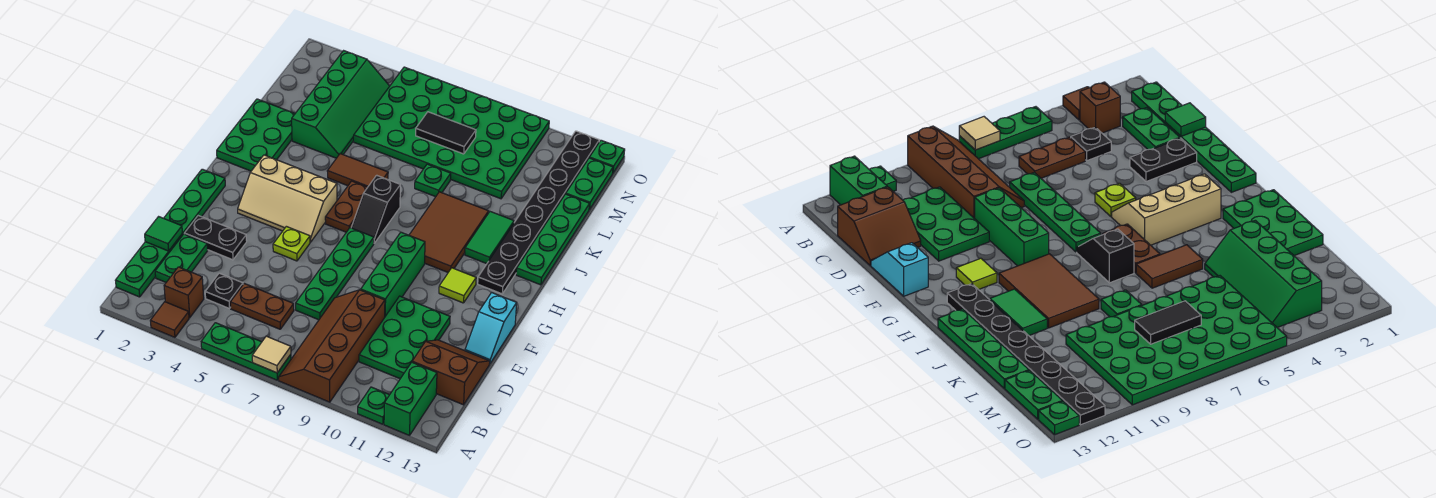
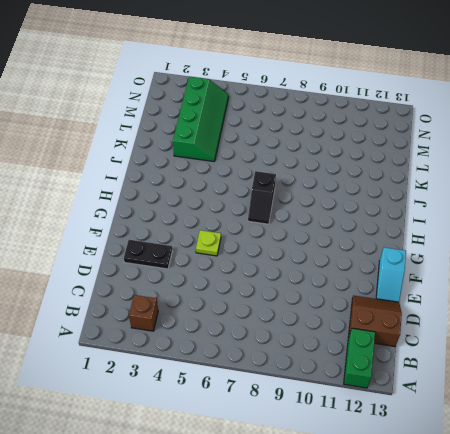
none -> brown 1x1 tile [150,302,189,337]
none -> green 1x3 plate [201,323,291,380]
none -> brown 2x4 slope [279,290,385,402]
none -> green 1x1 plate [358,387,389,424]

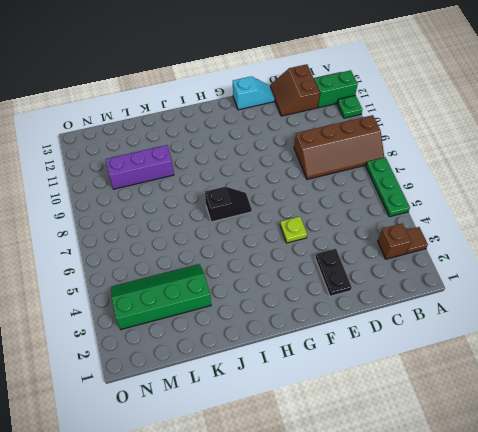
purple 1x3 brick [106,145,174,189] -> green 4x6 plate [354,67,549,199]
none -> green 1x6 plate [115,169,225,297]
none -> green 1x2 plate [155,234,208,282]
none -> black 1x1 plate [205,273,243,309]
none -> brown 1x2 plate [230,283,294,329]

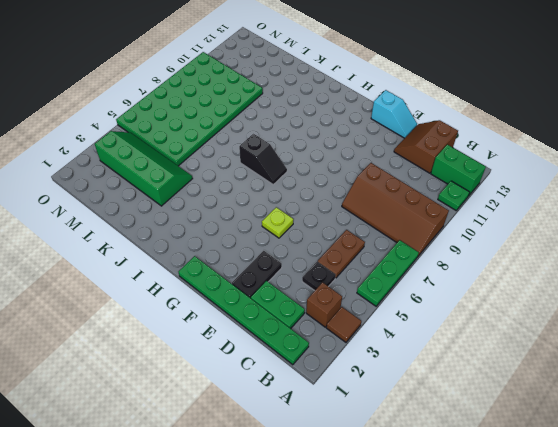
none -> green 2x3 plate [359,296,450,379]
none -> green 1x4 plate [296,228,374,320]
none -> green 1x3 brick [361,232,425,316]
none -> tan 2x3 slope [238,155,337,242]

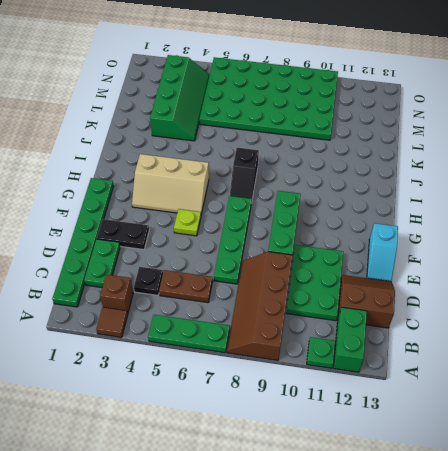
none -> lime 1x1 tile [439,268,476,303]
none -> brown 1x2 plate [325,181,368,232]
none -> brown 2x3 tile [409,192,489,272]
none -> black 1x8 plate [478,131,599,294]

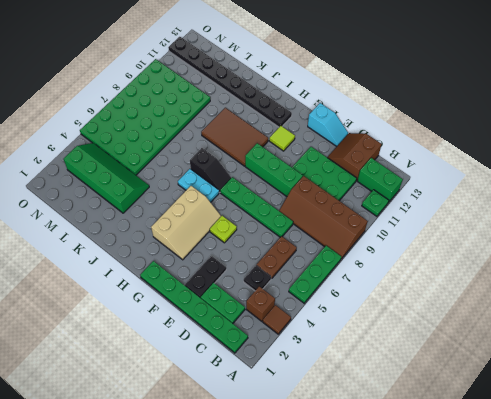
cyan 1x2 plate [178,169,219,202] -> brown 1x2 plate [325,181,368,232]
none -> green 2x3 plate [217,99,295,171]
none -> green 1x2 tile [465,212,514,264]
none -> green 1x4 plate [516,194,590,285]
none -> brown 1x2 tile [327,154,388,187]

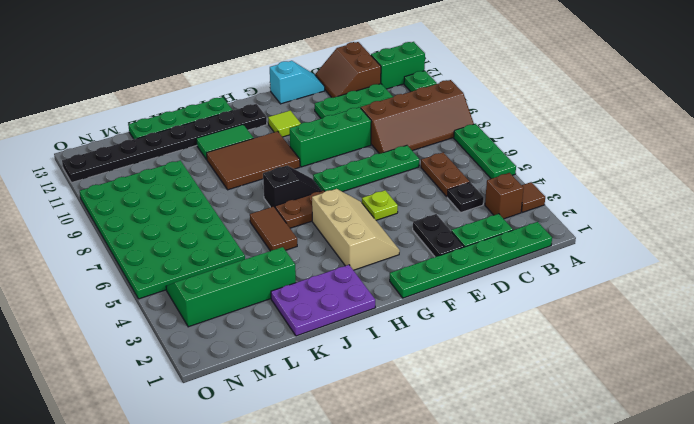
purple 2x3 plate [271,265,375,336] -> green 2x3 plate [217,99,295,171]
none -> green 1x1 plate [415,164,451,197]
none -> green 1x2 plate [566,158,613,210]
none -> green 1x1 plate [590,140,625,173]
none -> tan 1x1 tile [252,336,291,373]

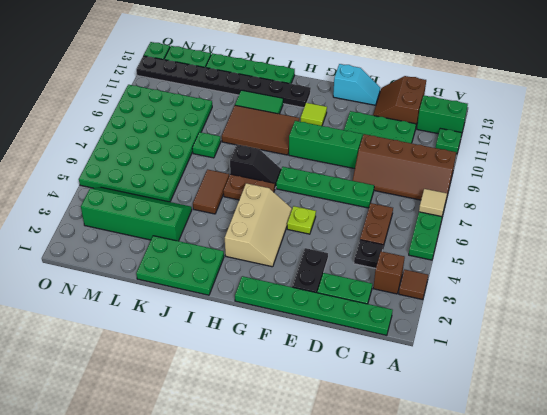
none -> green 1x1 tile [145,217,182,251]
none -> black 1x2 tile [416,112,476,154]

